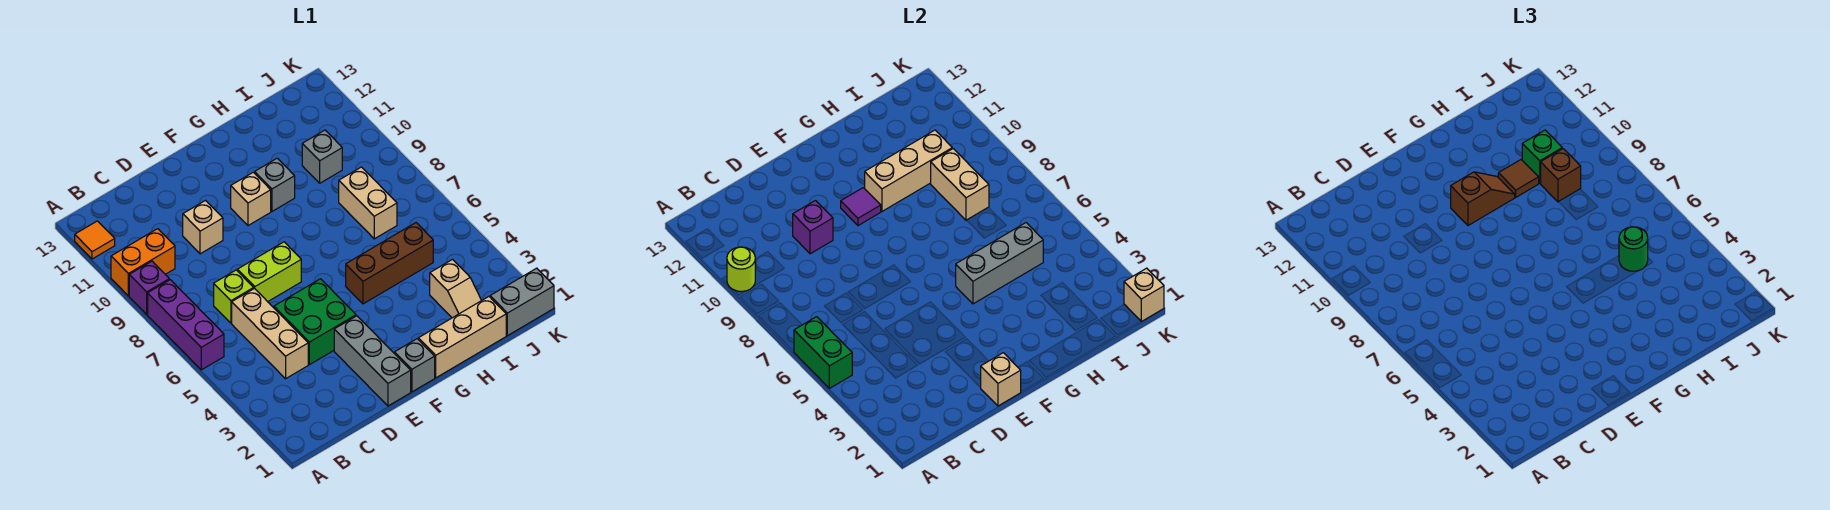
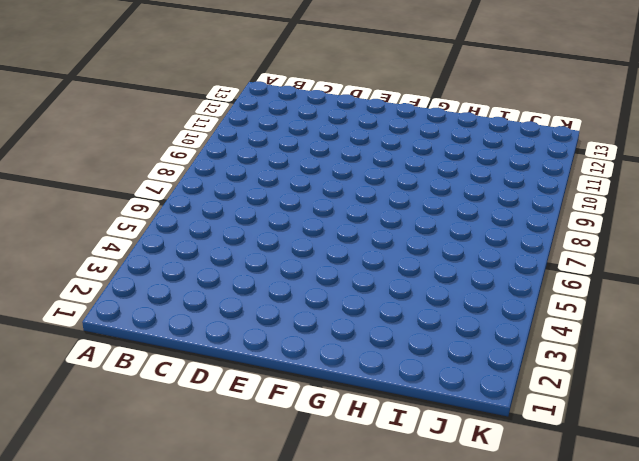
none -> purple 1x3 brick [148,280,224,370]
none -> purple 1x1 brick [129,261,169,314]
none -> orange 1x2 brick [111,229,175,296]
none -> orange 1x1 tile [75,221,115,259]

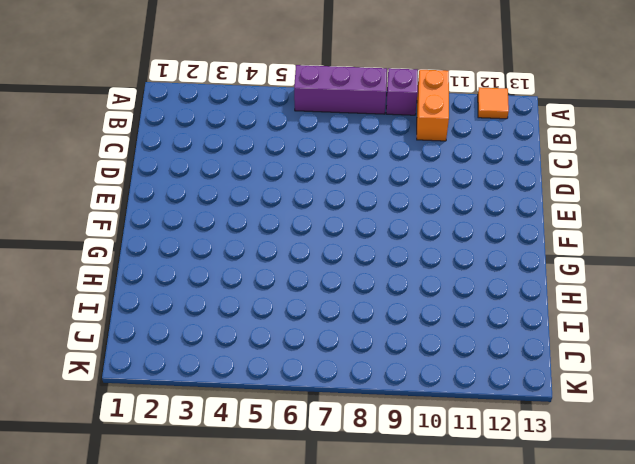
none -> tan 1x3 brick [232,288,308,379]
none -> lime 1x1 brick [214,270,254,323]
none -> green 2x2 brick [274,279,356,365]
none -> lime 1x2 brick [237,242,301,302]

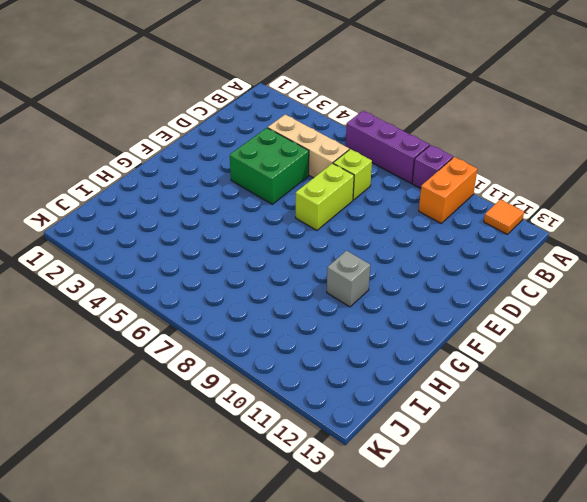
none -> tan 1x1 brick [183,201,223,254]
none -> grey 1x3 brick [334,316,411,406]
none -> grey 1x1 brick [395,339,435,392]
none -> tan 1x1 brick [231,172,271,226]

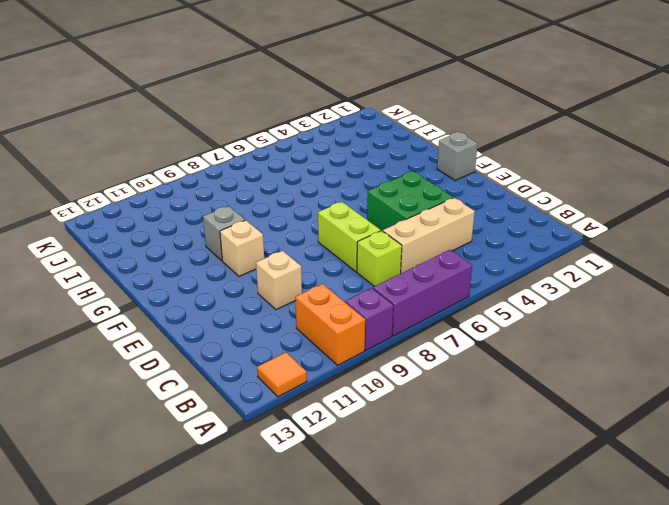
none -> grey 1x3 brick [334,316,411,406]
none -> tan 1x3 brick [418,297,506,378]
none -> brown 1x3 brick [346,223,433,304]
none -> tan 1x2 slope [430,260,482,318]

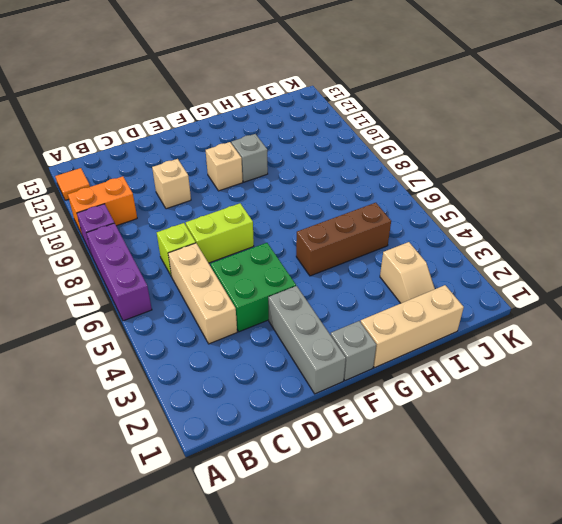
none -> tan 1x2 brick [339,167,397,239]
none -> grey 1x1 brick [302,130,342,183]
none -> grey 1x2 brick [490,268,554,336]
none -> green 1x2 brick [794,317,852,388]

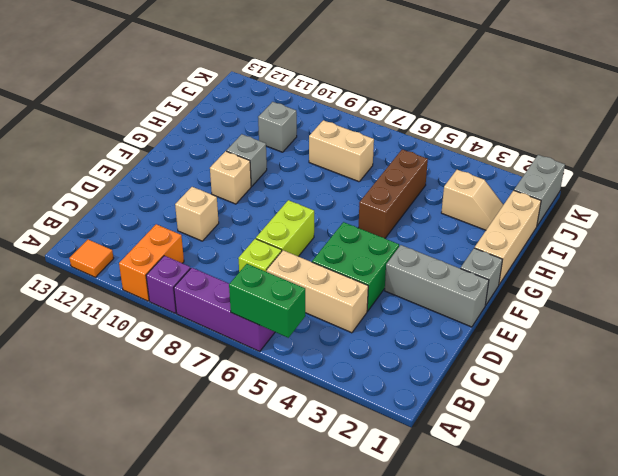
none -> lime 1x1 round brick [727,247,755,292]
none -> purple 1x1 brick [793,201,833,254]
none -> tan 1x1 brick [981,353,1021,406]
none -> purple 1x1 tile [841,188,881,226]

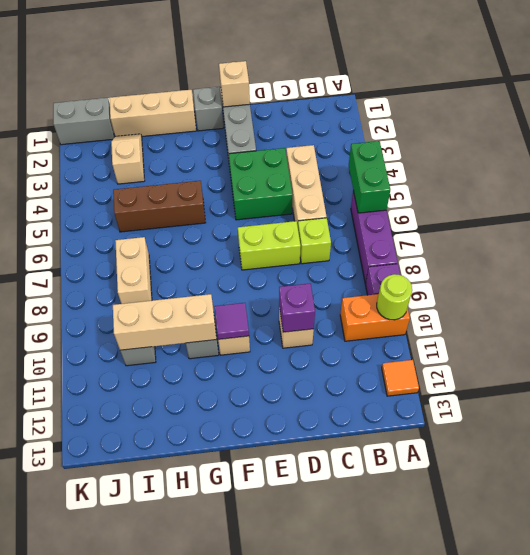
none -> grey 1x3 brick [956,223,1043,304]
none -> tan 1x2 brick [931,149,989,220]
none -> tan 1x1 brick [1124,268,1164,321]
none -> brown 1x2 slope [1451,172,1515,226]

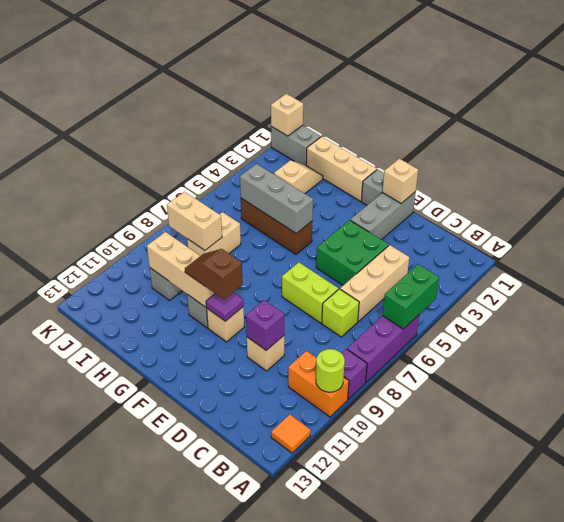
tan 1x2 brick [167,192,222,250] -> tan 1x2 brick turned to [931,149,989,220]
none -> brown 1x1 tile [1498,160,1539,197]
none -> green 1x1 round brick [1619,227,1648,271]
none -> brown 1x1 brick [1541,149,1581,202]
none -> green 1x1 brick [1522,130,1562,183]

